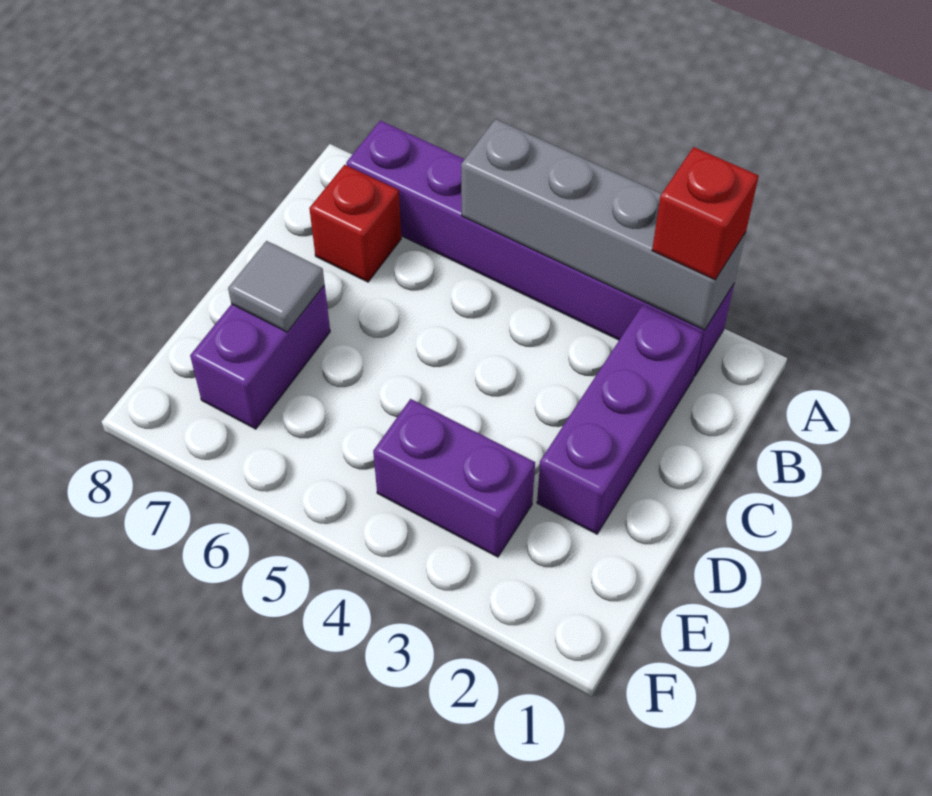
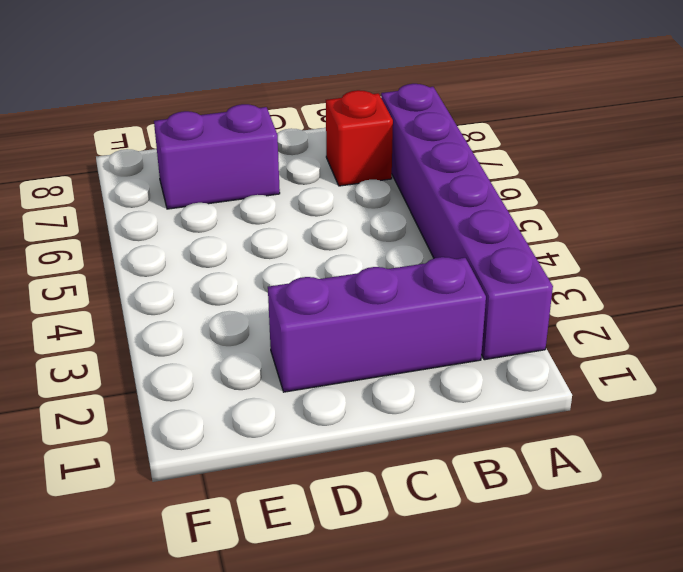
none -> purple 1x2 brick [373,399,535,557]
none -> grey 1x4 brick [461,119,746,330]

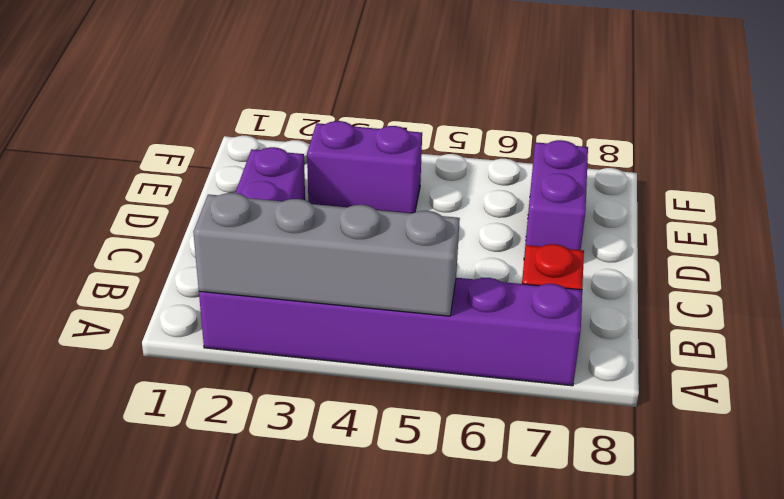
none -> grey 1x1 tile [228,241,325,332]
none -> red 1x1 brick [652,147,759,280]

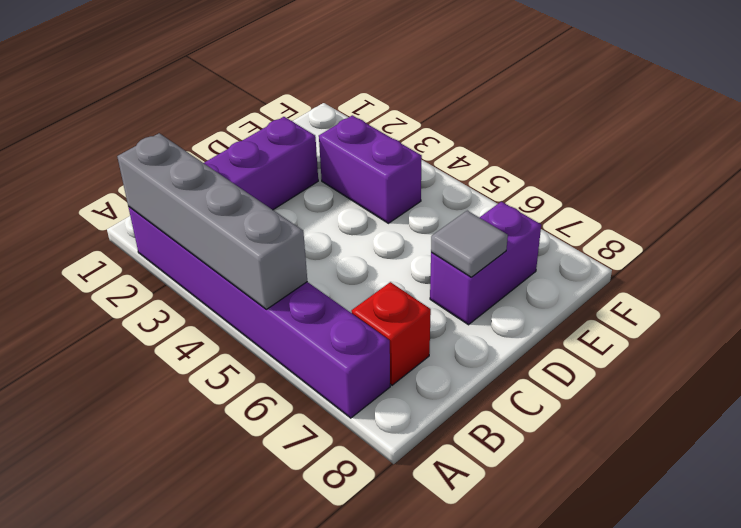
none -> red 1x1 brick [652,147,759,280]

